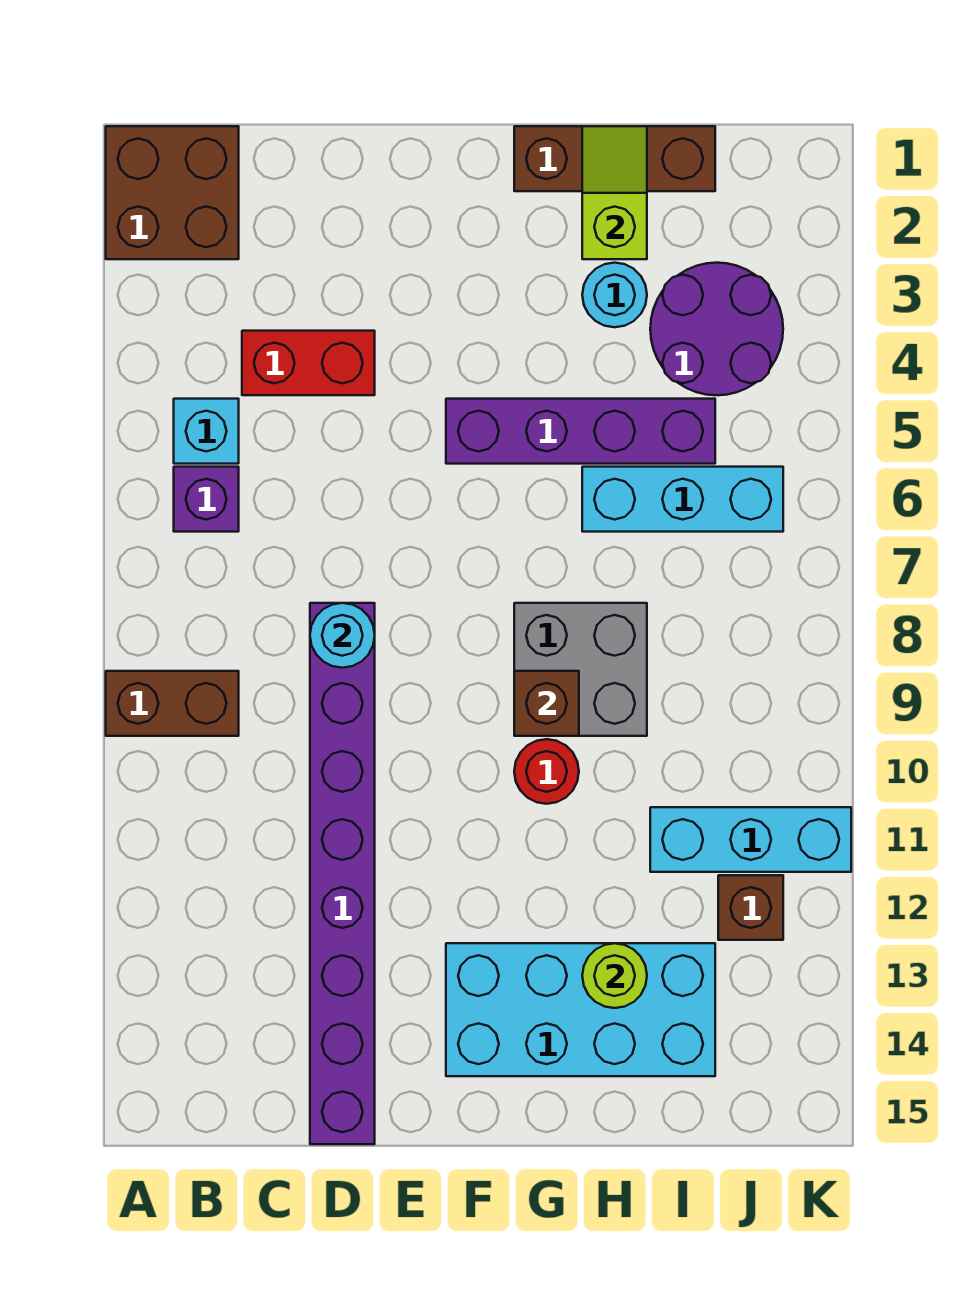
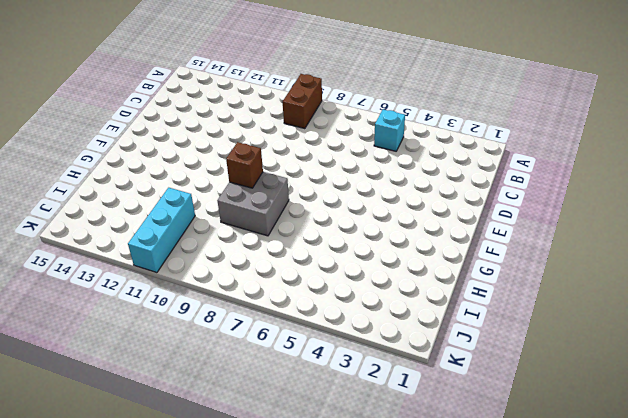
none -> brown 2x2 brick [106,126,239,259]
none -> purple 1x1 brick [174,467,239,532]
none -> red 1x2 brick [242,331,375,395]

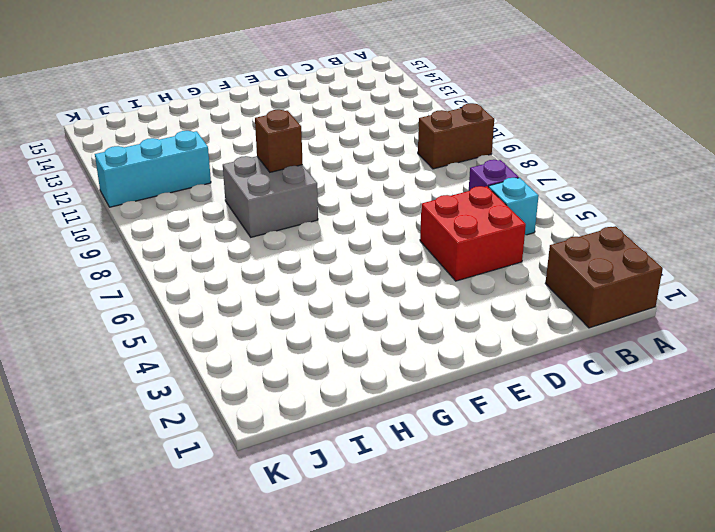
red 2x2 brick [420,186,526,281] -> red 1x2 brick [242,331,375,395]
none -> purple 1x8 brick [310,603,375,1144]
none -> purple 1x4 brick [446,399,715,464]
none -> cyan 2x4 brick [446,943,715,1076]

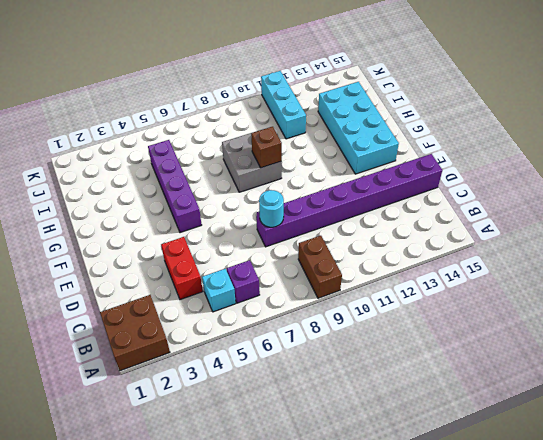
none -> brown 1x3 brick [514,126,715,191]
none -> red 1x1 round brick [514,739,579,804]
none -> cyan 1x1 round brick [582,263,647,327]

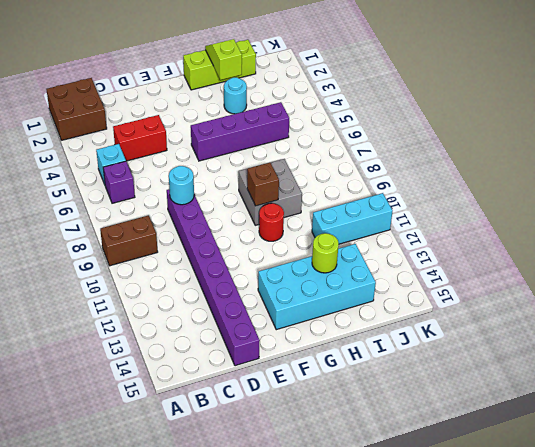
lime 1x3 brick [183,40,256,90] -> brown 1x3 brick [514,126,715,191]
none -> cyan 1x3 brick [582,467,783,532]
none -> purple 2x2 round brick [650,263,783,395]
none -> brown 1x1 brick [718,875,783,940]

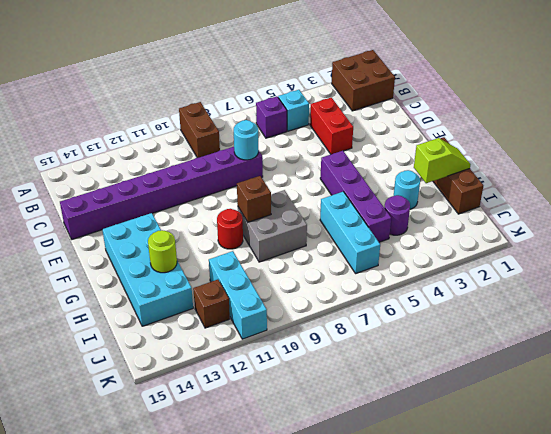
purple 1x1 round brick [385,195,410,235] -> purple 2x2 round brick [650,263,783,395]

